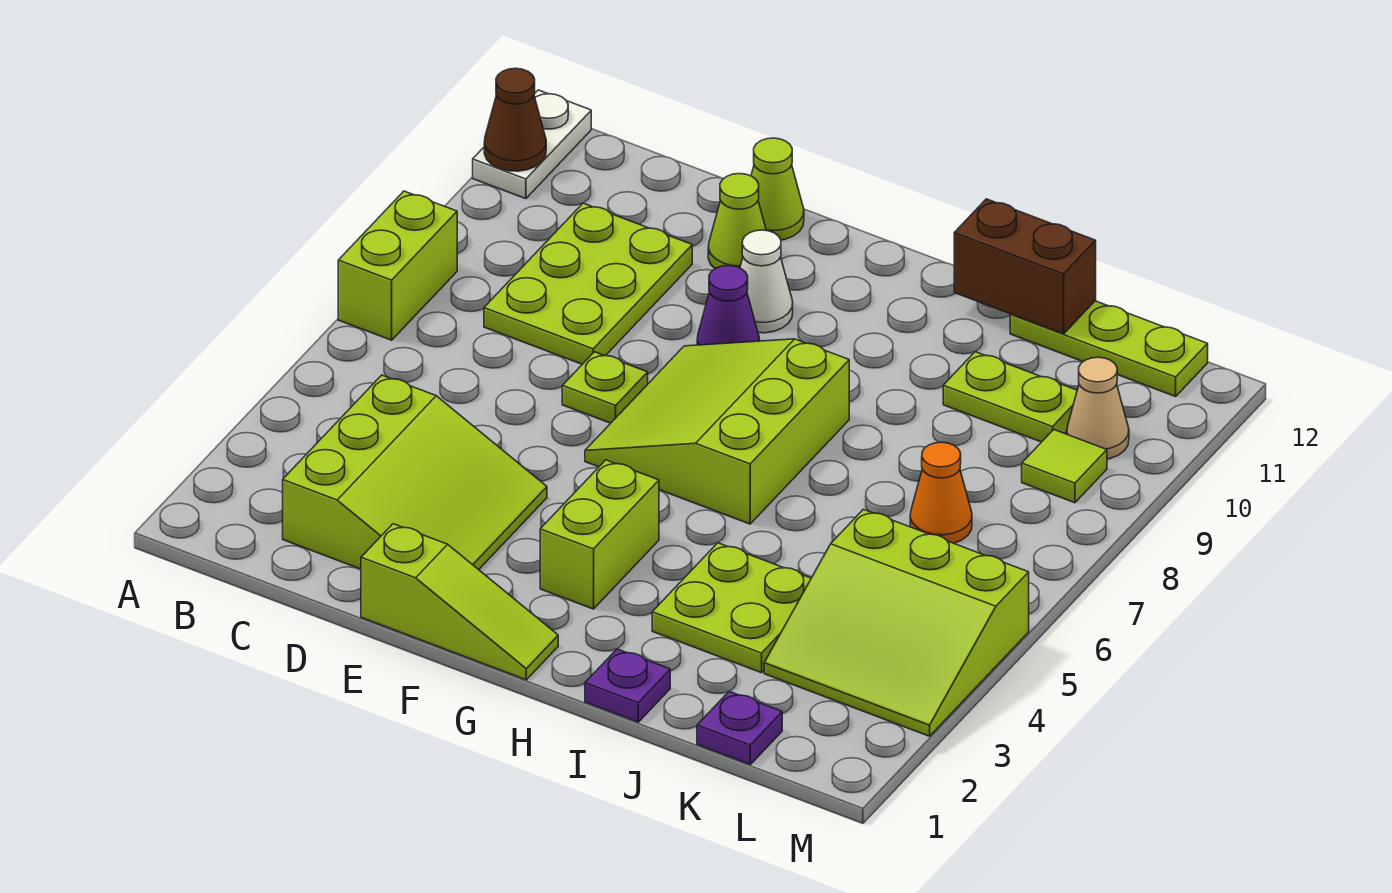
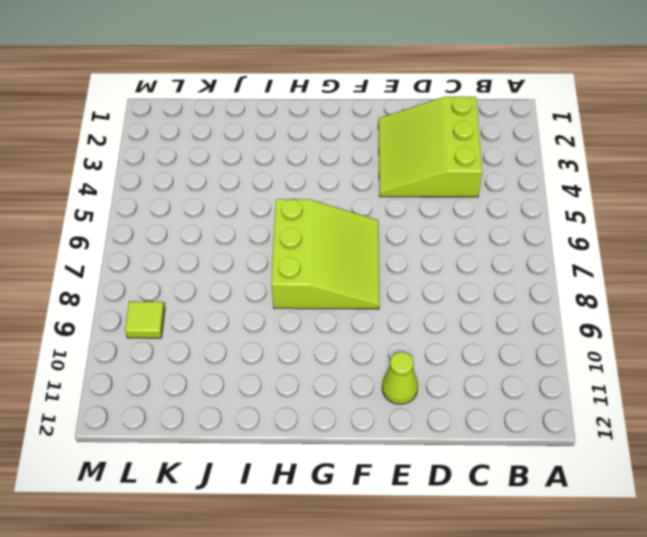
none -> lime 1x2 brick [338,191,457,340]
none -> white 1x2 plate [473,90,591,199]
none -> lime 2x3 plate [484,203,692,364]

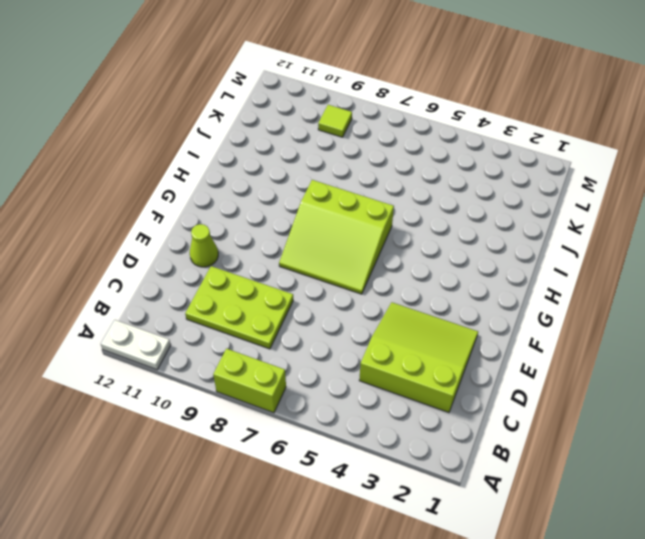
none -> lime 1x3 slope [361,524,558,680]
none -> lime 1x1 plate [562,352,648,423]
none -> lime 1x1 cone [751,138,804,240]

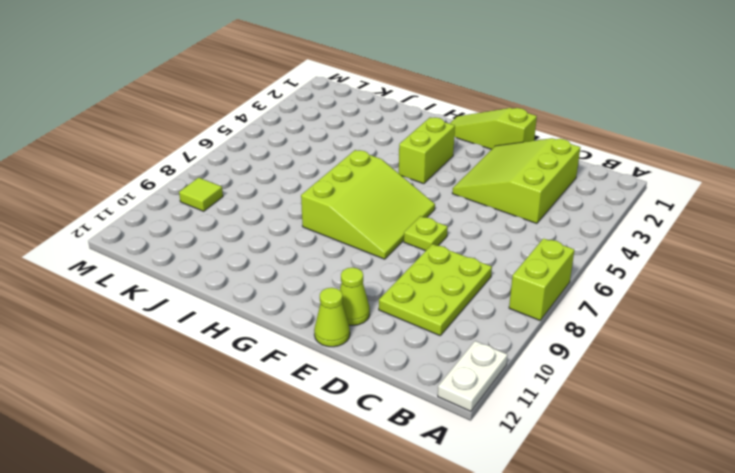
none -> purple 1x1 cone [697,266,759,345]
none -> white 1x1 cone [740,230,793,333]
none -> purple 1x1 plate [585,649,670,722]

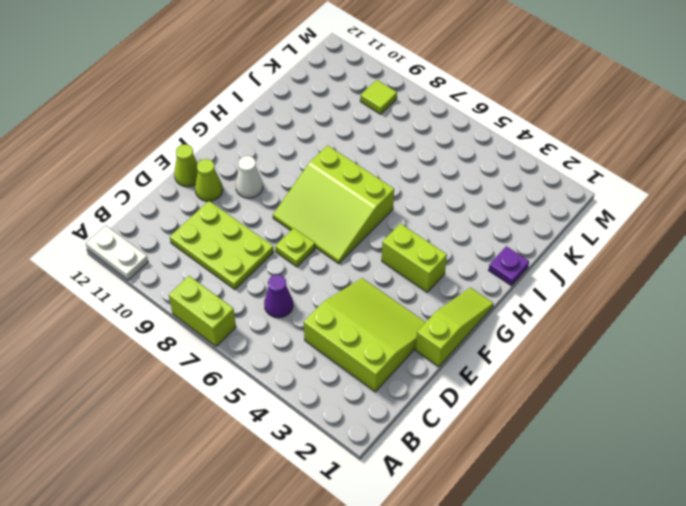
purple 1x1 cone [264,275,293,318] -> purple 1x1 cone moved to [697,266,759,345]
none -> lime 2x2 plate [652,543,811,673]
none -> lime 1x2 plate [943,352,1077,442]
none -> lime 1x3 plate [1010,301,1208,397]

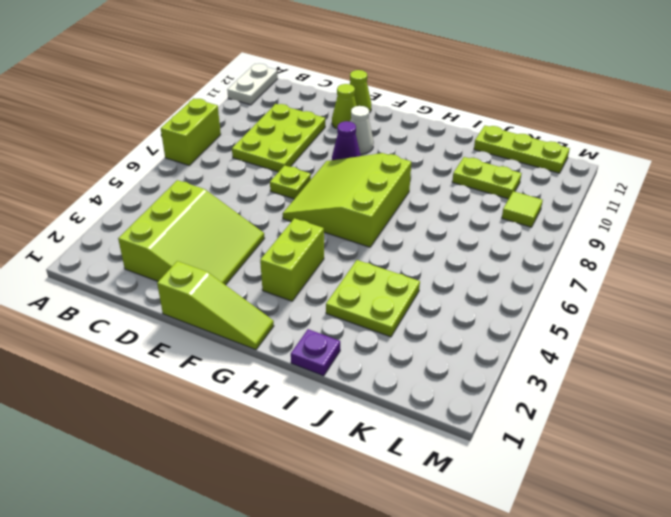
none -> purple 1x1 plate [697,691,782,764]
none -> lime 3x3 slope [764,509,1029,736]
none -> orange 1x1 cone [910,442,972,543]

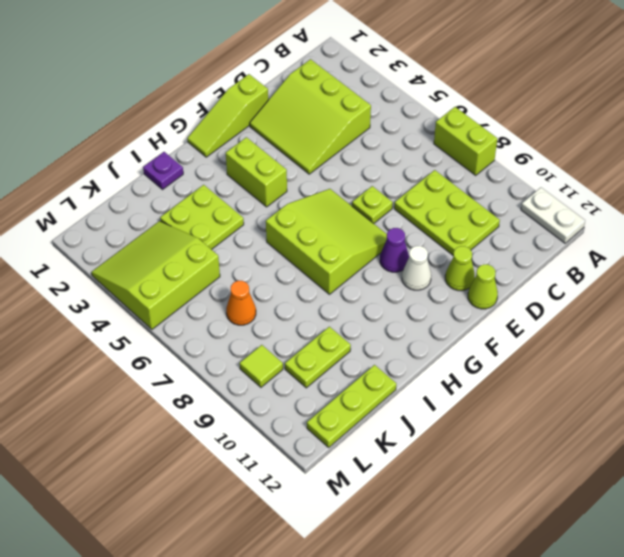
none -> purple 1x1 plate [697,691,782,764]
none -> tan 1x1 cone [1067,357,1129,459]
none -> brown 1x1 cone [484,68,546,171]

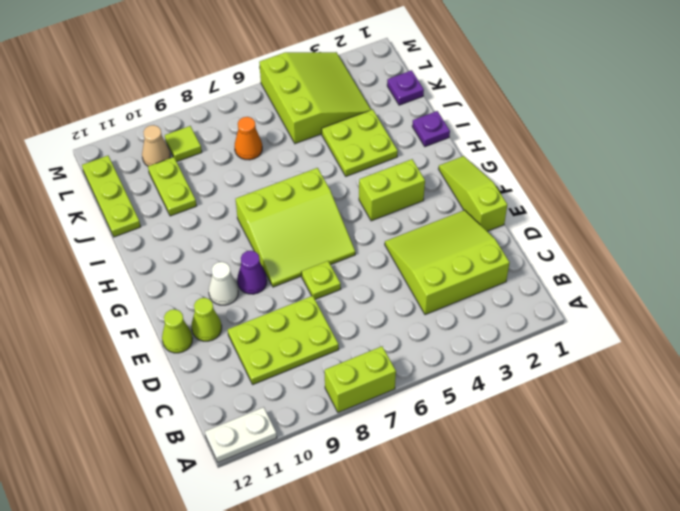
none -> brown 1x1 cone [484,68,546,171]
none -> brown 1x2 brick [954,199,1096,334]

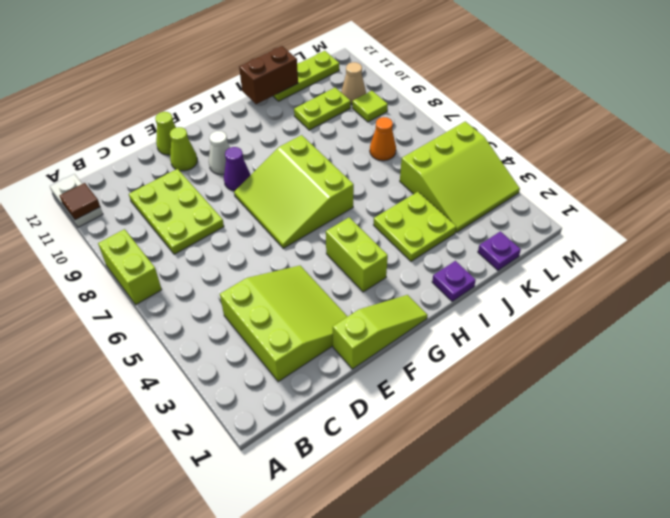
brown 1x1 tile [60,183,100,220] -> brown 1x1 cone [484,68,546,171]
none -> lime 1x1 plate [562,352,648,423]

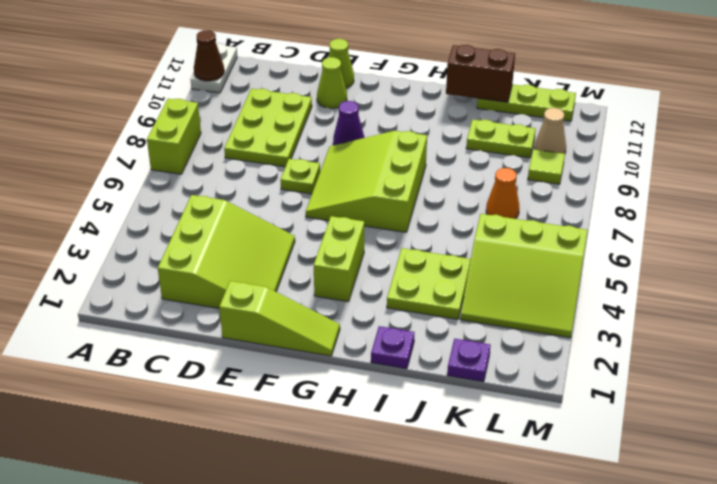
none -> white 1x1 cone [740,230,793,333]

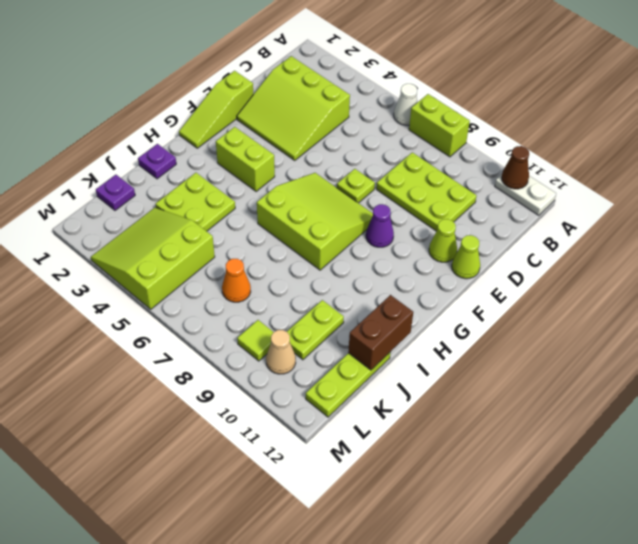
white 1x1 cone [394,84,417,125] -> white 1x1 cone moved to [740,230,793,333]

